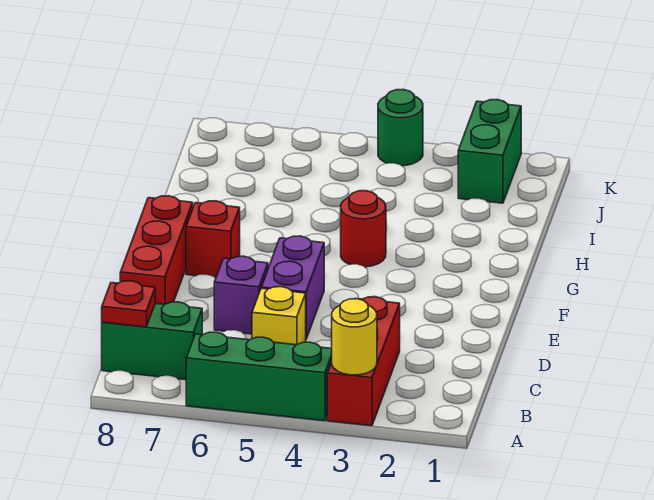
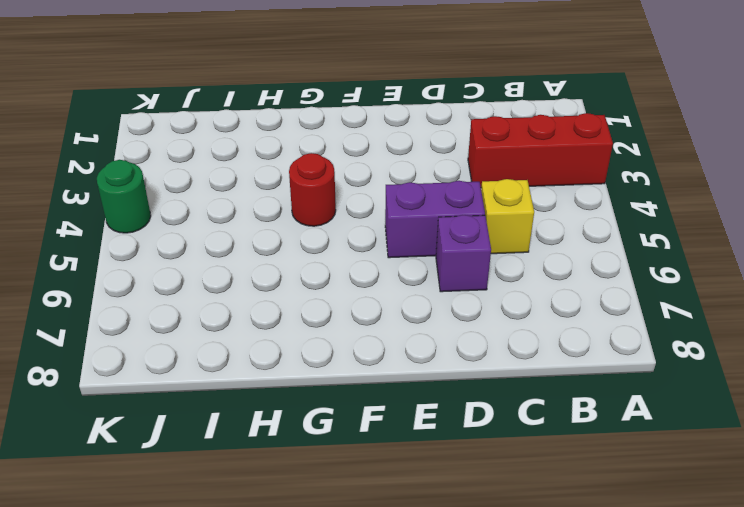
none -> green 1x3 brick [186,332,332,421]
none -> green 1x2 brick [102,302,202,380]
none -> red 1x3 brick [120,196,193,304]

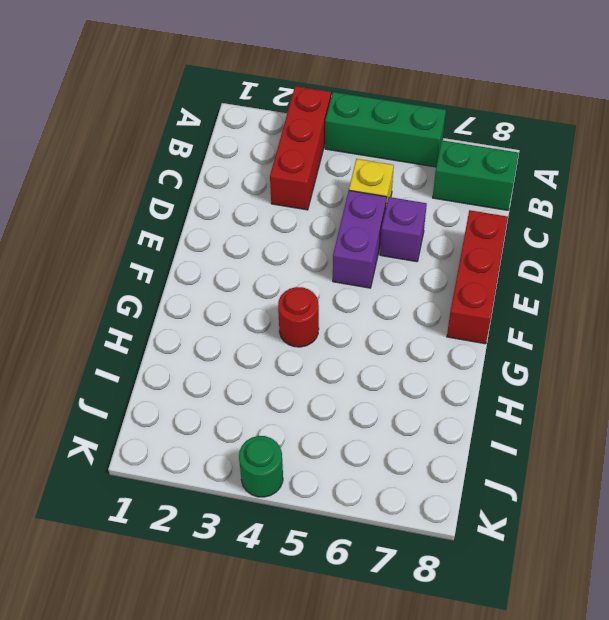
none -> red 1x1 brick [186,201,240,278]
none -> green 1x2 brick [458,100,521,203]
none -> yellow 1x1 round brick [332,299,377,375]

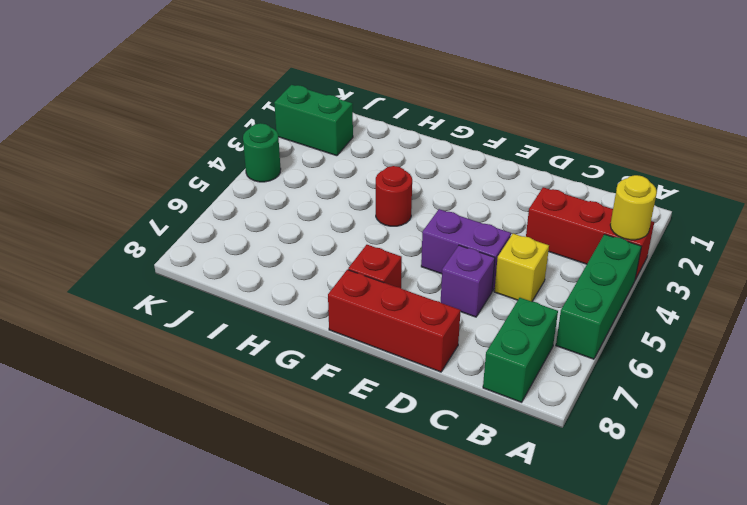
none -> red 1x1 plate [102,281,155,327]

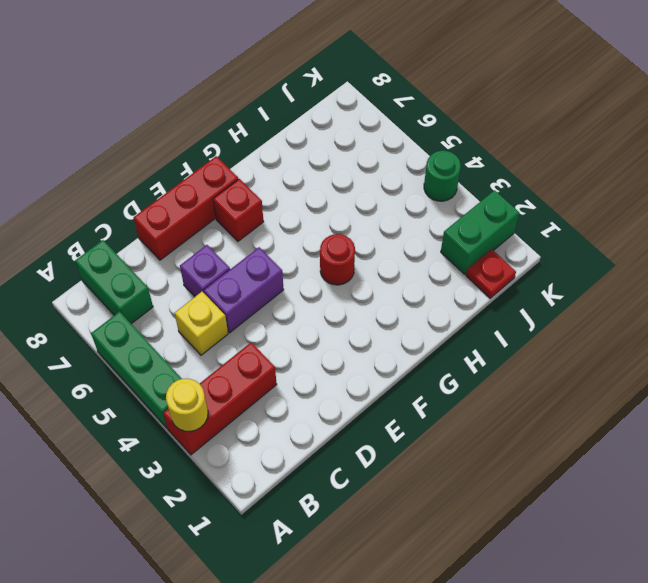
red 1x1 plate [466,249,516,298] -> red 1x1 plate moved to [102,281,155,327]

